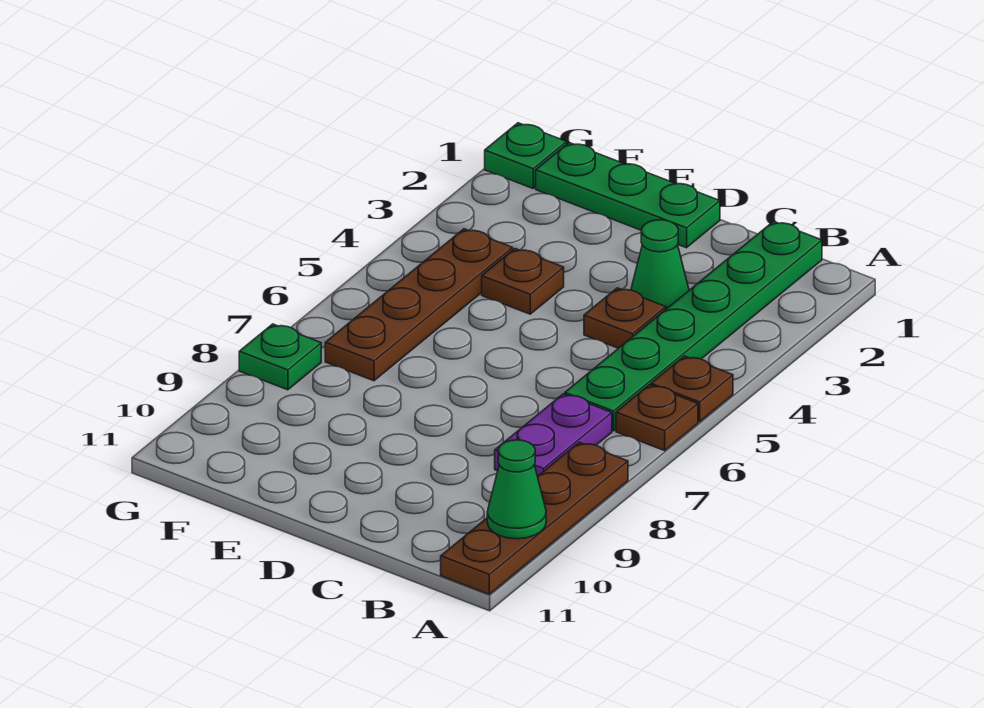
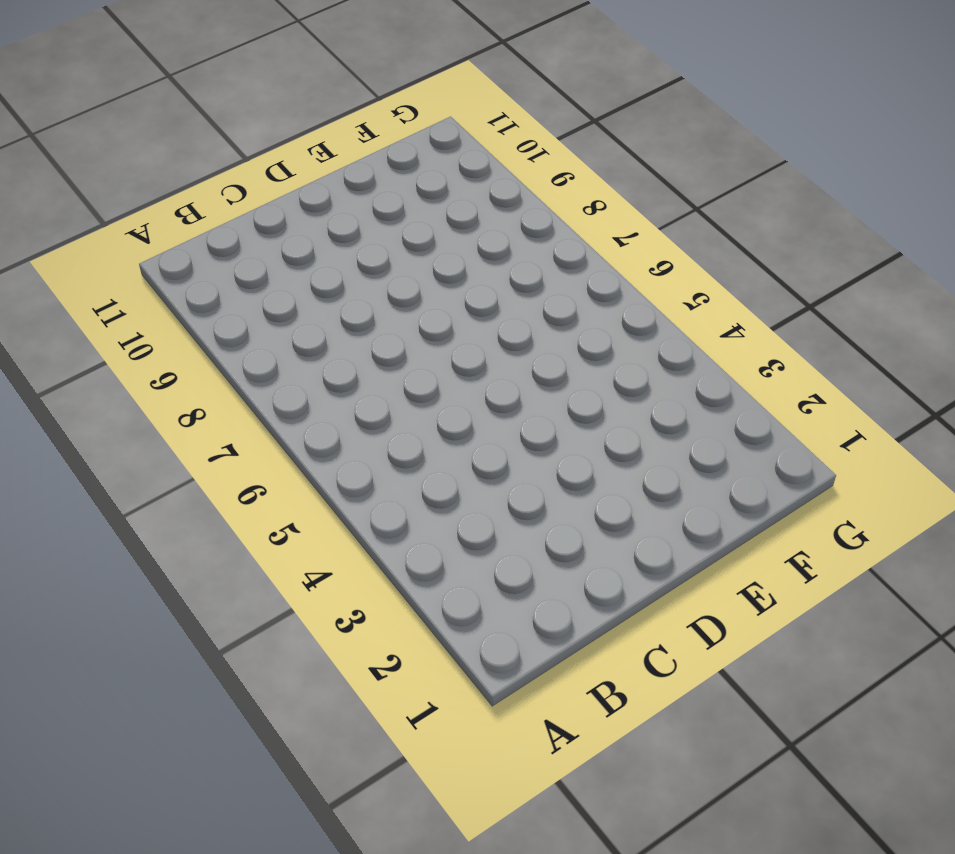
none -> brown 1x1 plate [651,356,733,422]
none -> brown 1x1 plate [616,385,698,451]
none -> brown 1x4 plate [441,442,628,594]

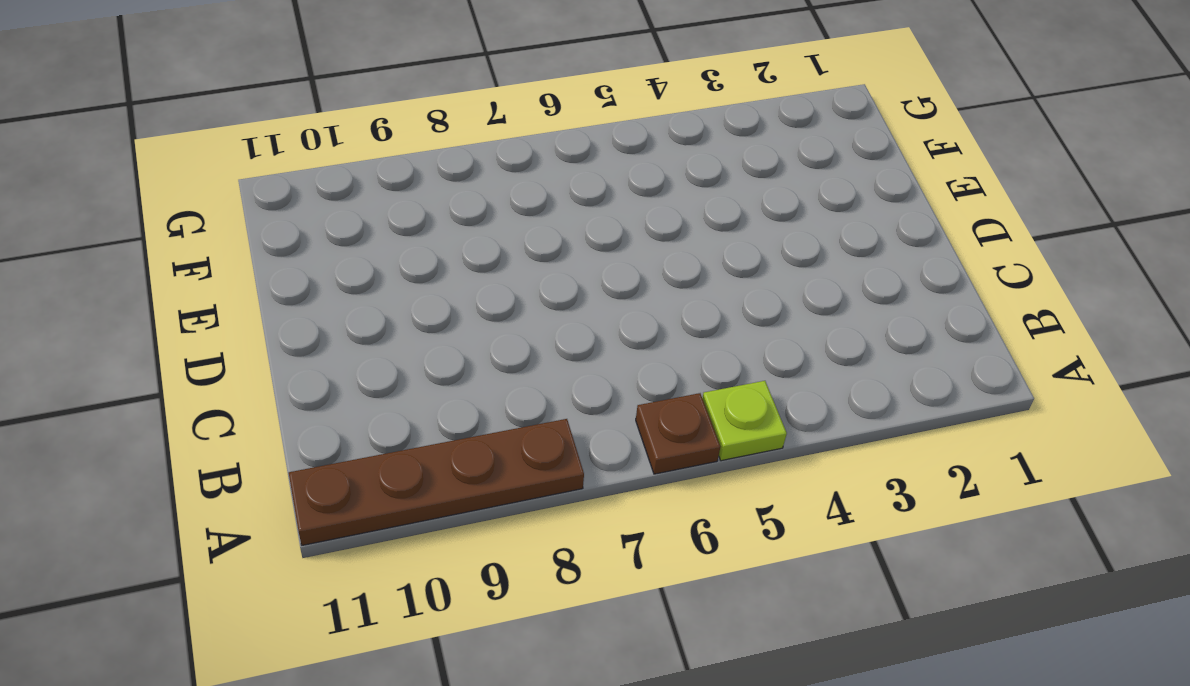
lime 1x1 plate [702,381,787,461] -> brown 1x1 plate [651,356,733,422]
none -> green 1x6 plate [565,221,822,431]
none -> purple 1x2 plate [495,394,612,476]
none -> green 1x1 cone [631,220,689,309]

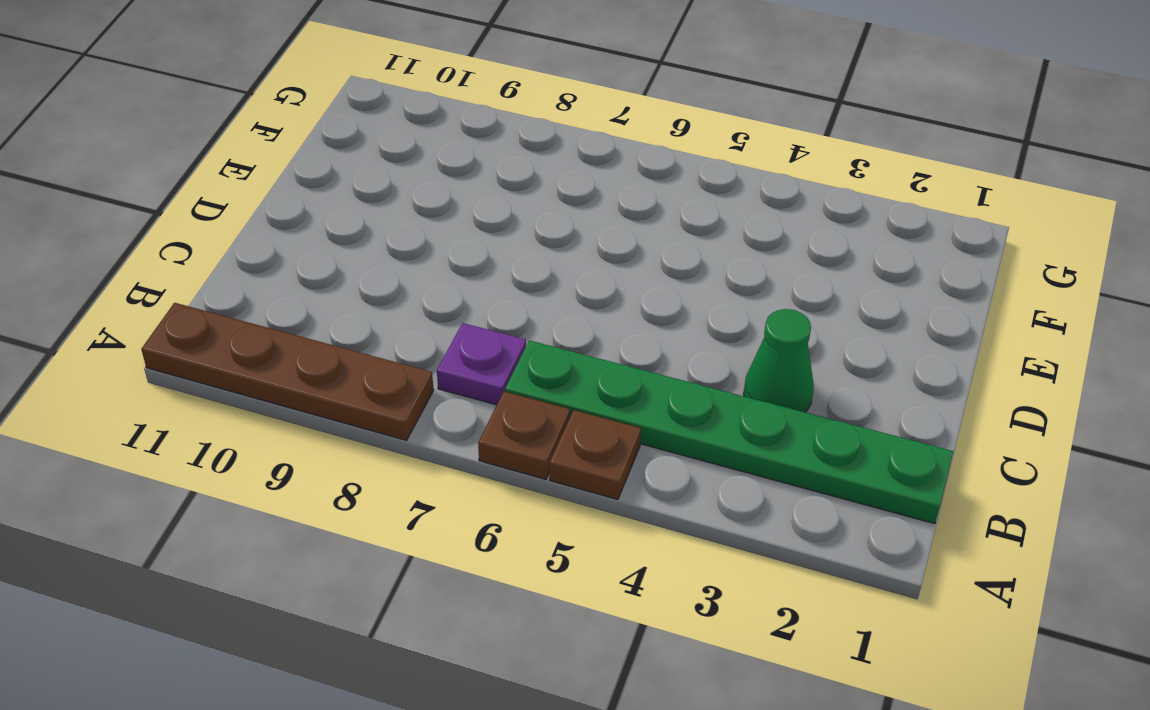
purple 1x1 plate [437,323,526,405] -> purple 1x2 plate [495,394,612,476]
none -> brown 1x1 plate [584,288,666,348]
none -> green 1x3 plate [536,143,720,248]
none -> brown 1x1 plate [482,249,564,314]

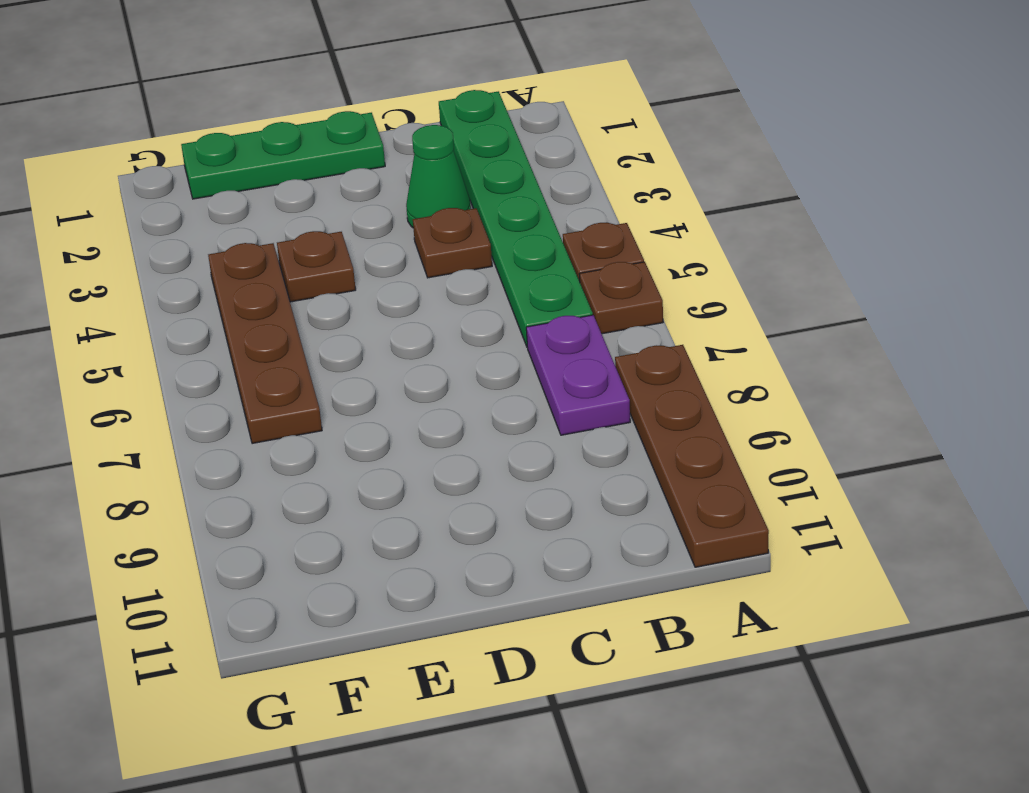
none -> green 1x1 plate [485,123,567,188]
none -> green 1x1 plate [239,324,321,390]
none -> green 1x1 cone [487,440,546,539]

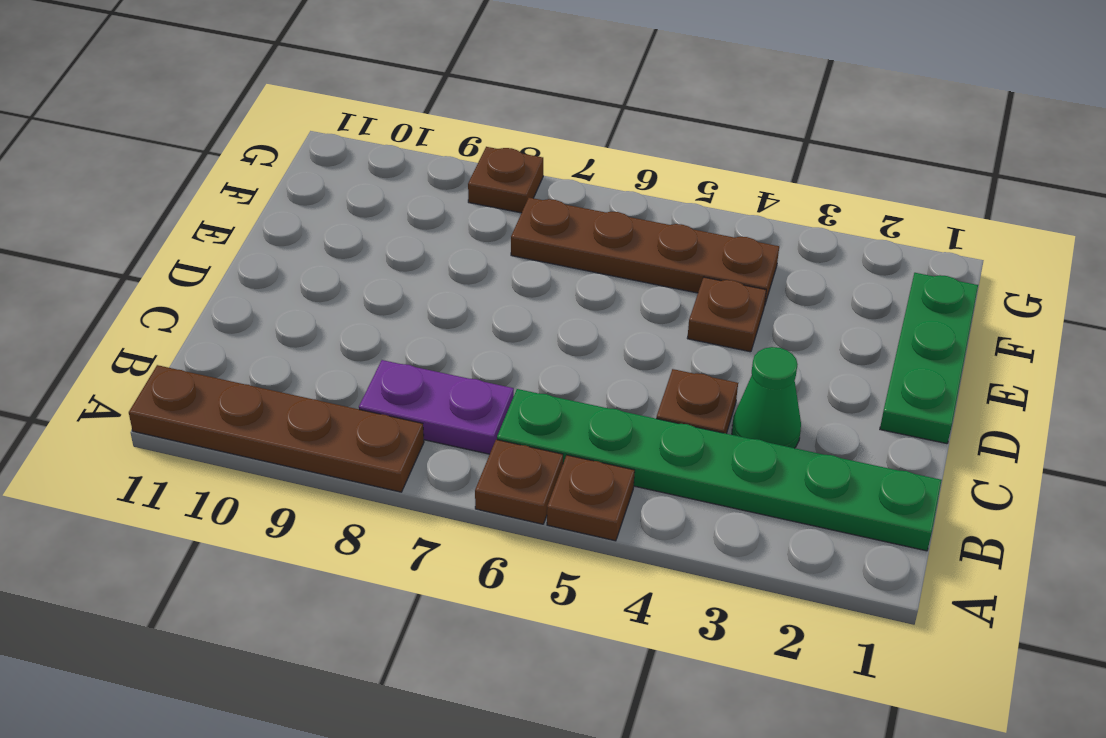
brown 1x1 plate [468,147,543,213] -> green 1x1 plate [239,324,321,390]
none -> green 1x1 plate [485,123,567,188]
none -> green 1x1 cone [487,440,546,539]

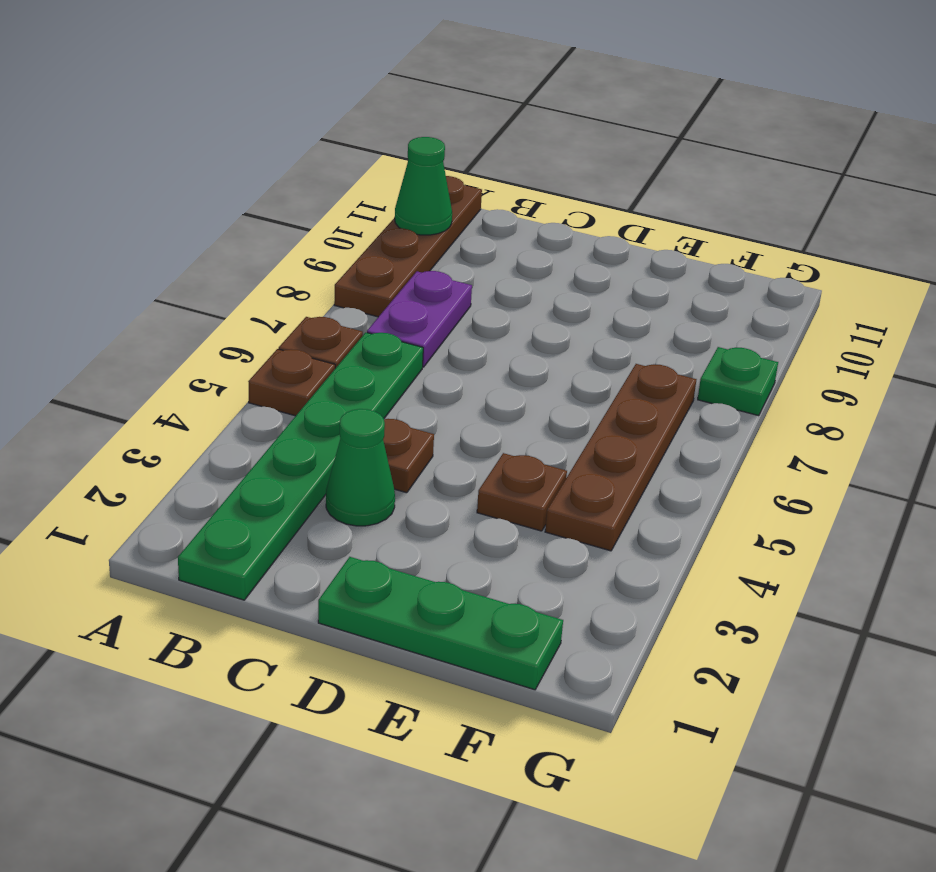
none -> green 1x1 plate [485,123,567,188]

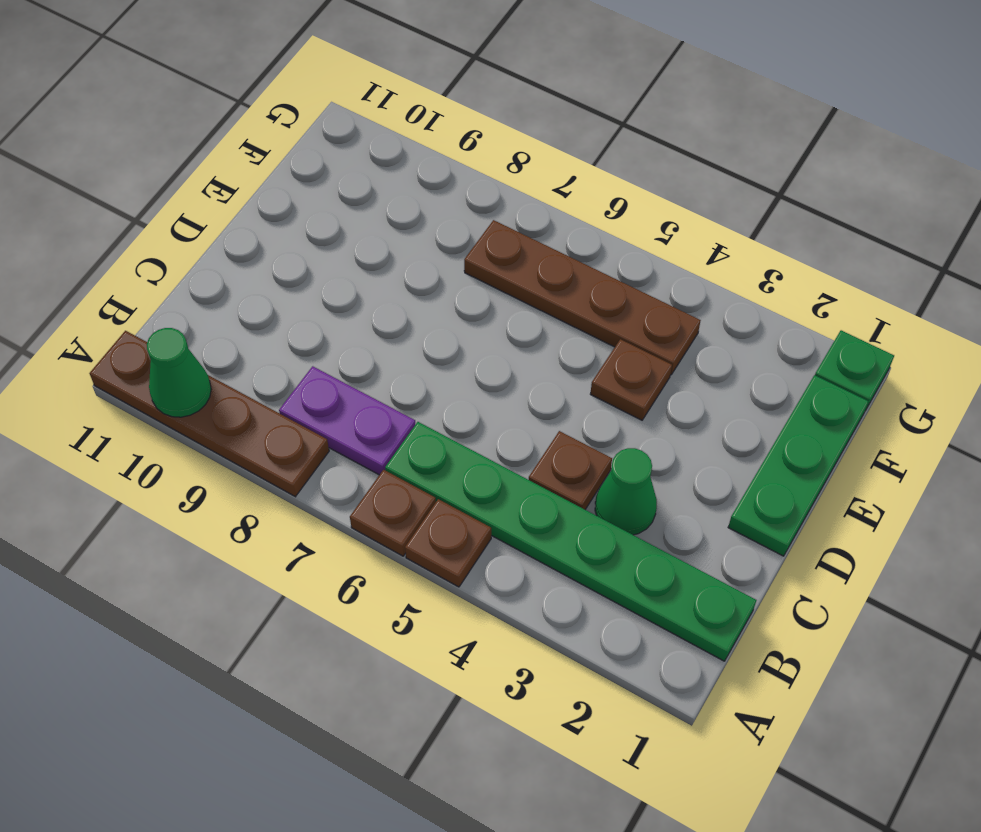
none -> green 1x1 plate [239,324,321,390]

